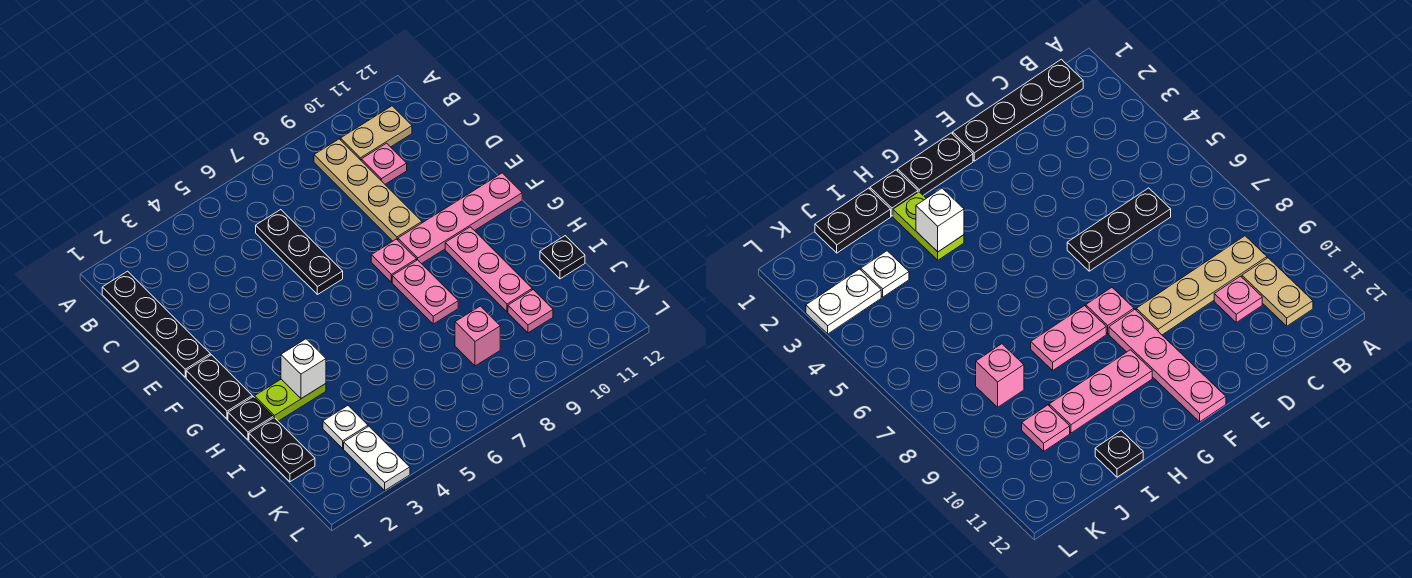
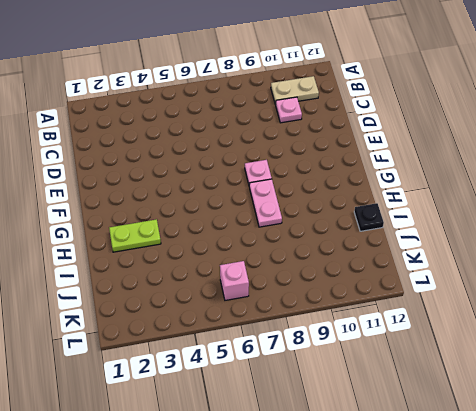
pink 1x1 brick [220,261,249,300] -> pink 1x1 brick moved to [455,306,500,366]
none -> black 1x4 plate [102,271,210,377]
none -> tan 1x4 plate [314,139,422,241]
none -> black 1x3 plate [256,210,343,295]

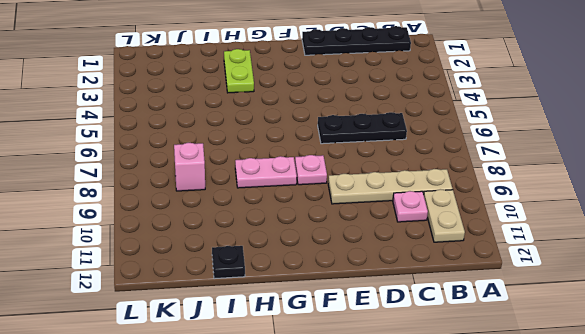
none -> black 1x2 plate [186,355,252,419]
none -> pink 1x4 plate [398,173,522,264]
none -> pink 1x3 plate [445,227,532,312]

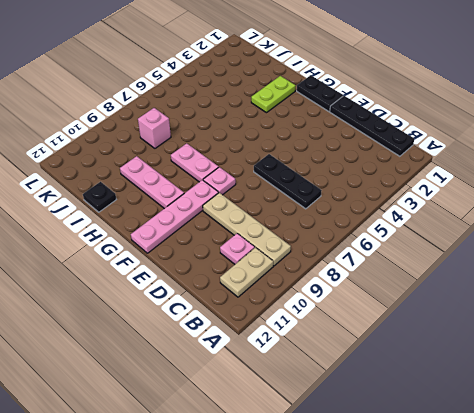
none -> black 1x1 plate [228,397,273,440]
none -> black 1x2 plate [249,418,315,482]
none -> white 1x1 plate [323,406,368,449]

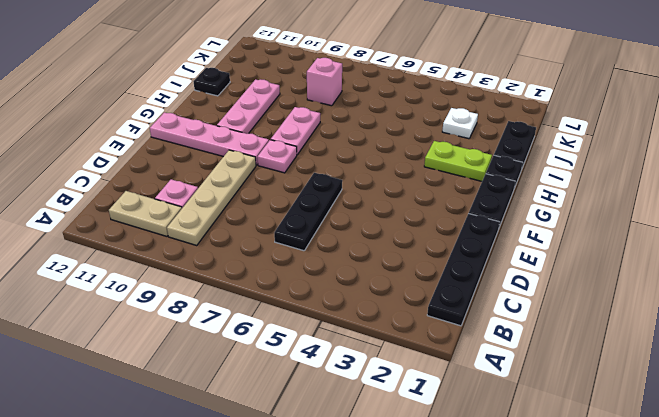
none -> pink 1x1 plate [508,290,553,333]
none -> white 1x2 plate [344,426,410,490]
none -> white 1x1 brick [281,339,326,399]

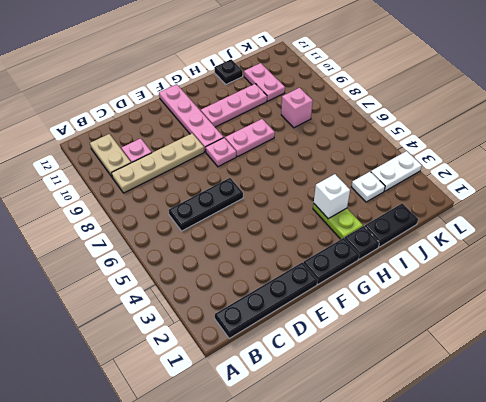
pink 1x2 plate [244,63,285,101] -> pink 1x1 plate [508,290,553,333]

